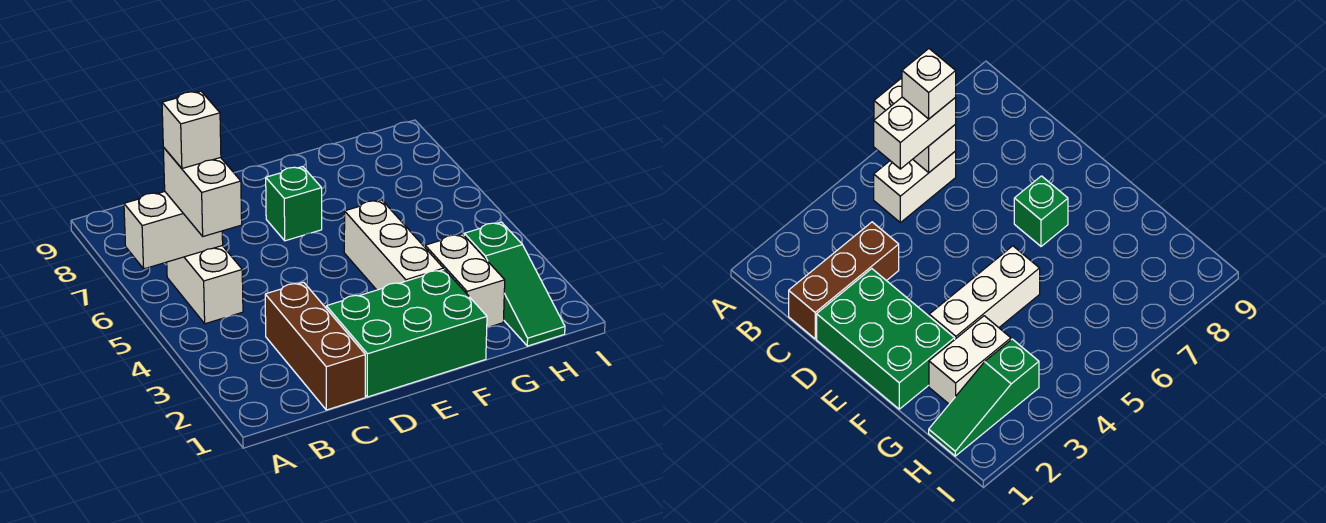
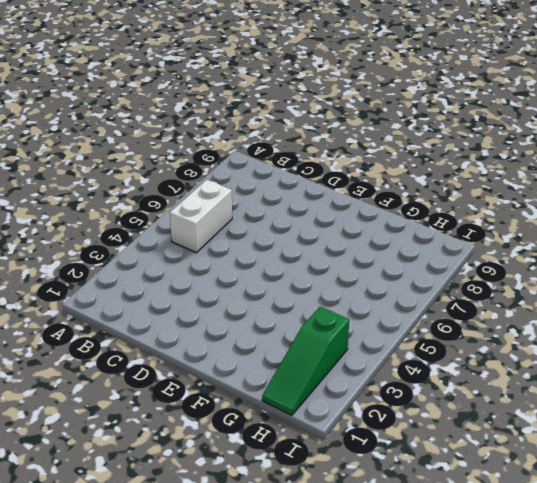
none -> brown 1x3 brick [265,282,365,410]
none -> green 2x3 brick [326,269,487,397]

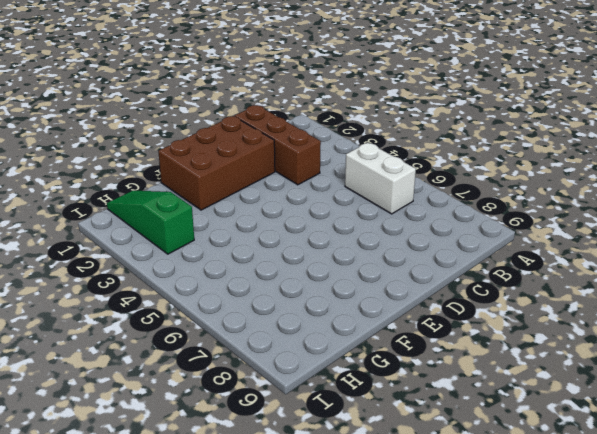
brown 2x3 brick [158,116,275,210] -> green 2x3 brick [326,269,487,397]
none -> green 1x1 brick [266,167,322,241]
none -> white 1x3 brick [344,200,444,290]

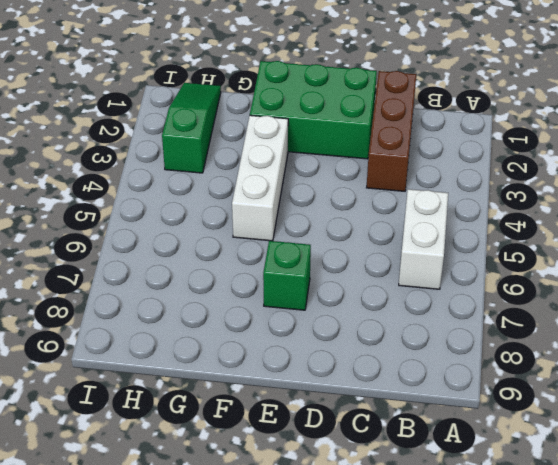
none -> white 1x2 brick [425,234,505,328]
none -> white 1x2 brick [124,192,223,269]

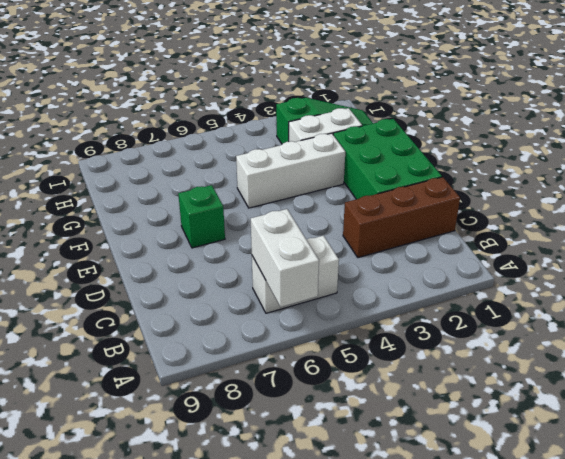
none -> white 1x2 brick [163,148,242,236]
none -> white 1x1 brick [162,91,221,169]

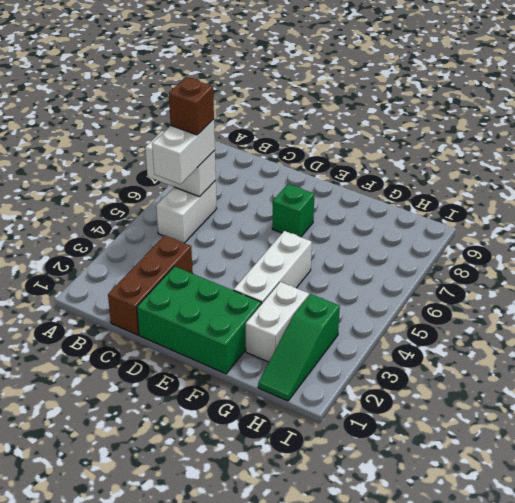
brown 1x1 brick [169,77,214,135] -> white 1x1 brick [162,91,221,169]

